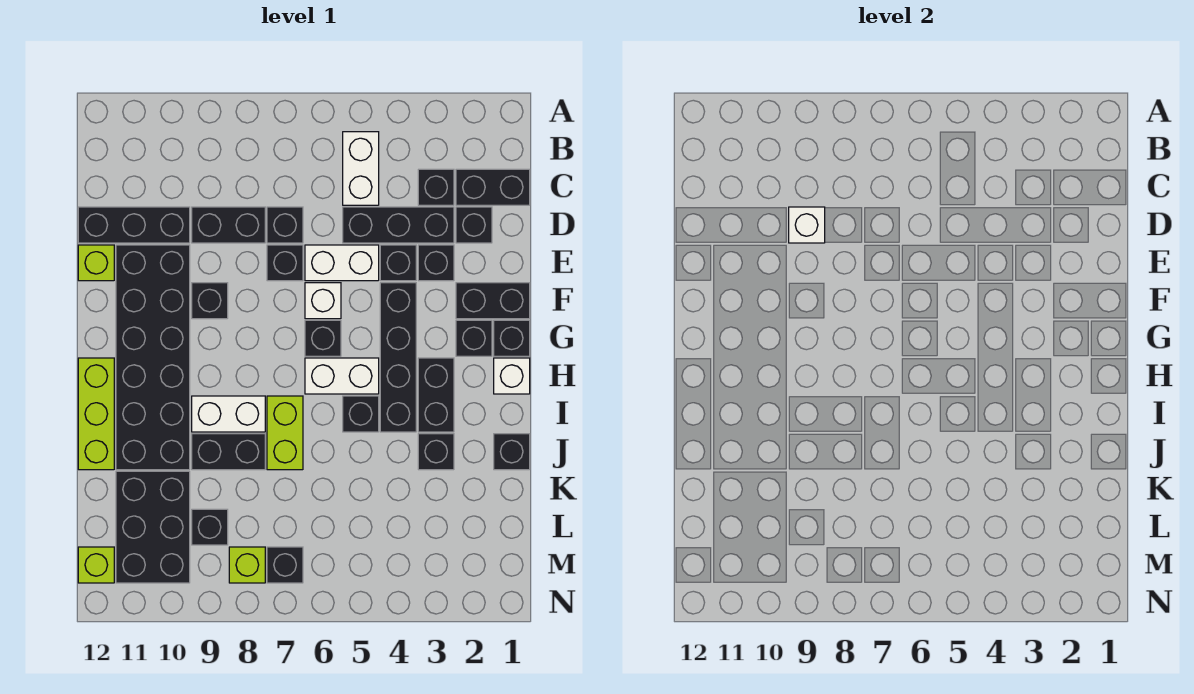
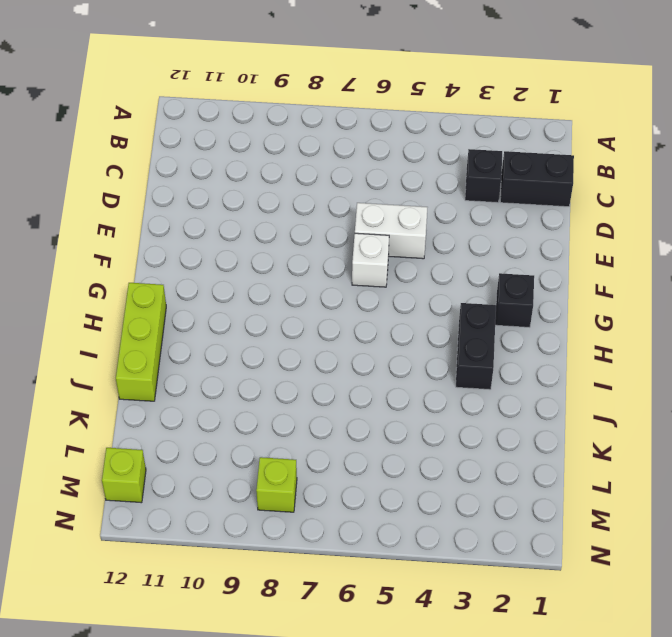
none -> white 1x2 brick [343,132,379,205]
none -> black 1x1 brick [456,207,492,243]
none -> black 1x3 brick [343,207,454,243]
none -> black 1x1 brick [267,207,303,243]

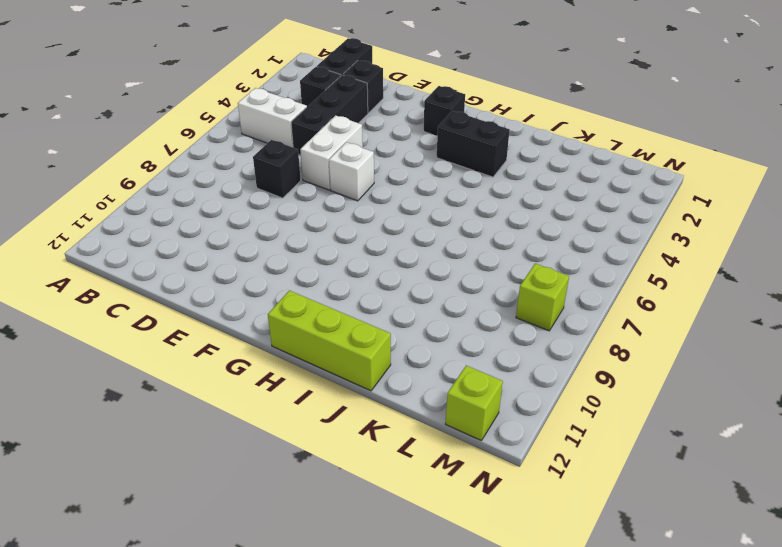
none -> black 1x2 brick [192,207,265,243]
none -> black 1x3 brick [78,207,190,243]
none -> black 1x1 brick [418,245,454,281]
none -> black 1x1 brick [380,245,416,281]

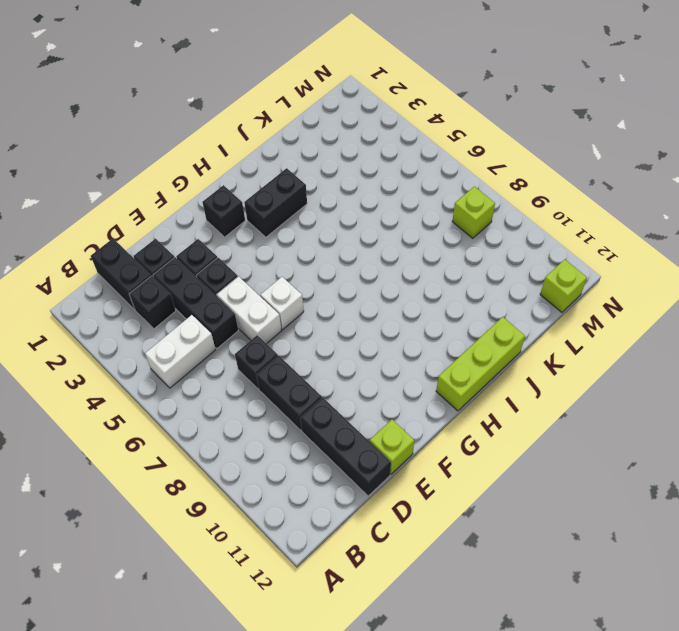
none -> black 1x1 brick [267,245,303,281]
none -> black 2x6 brick [116,245,190,470]
none -> black 1x2 brick [456,283,530,319]
none -> black 1x4 brick [380,283,416,432]

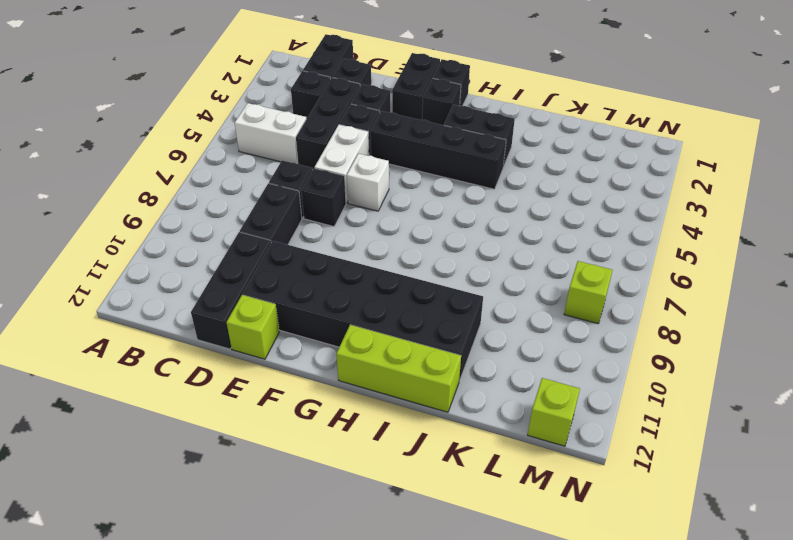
none -> black 1x1 brick [192,283,228,319]
none -> black 1x1 brick [305,320,341,356]
none -> white 1x1 brick [494,358,530,394]
none -> white 1x2 brick [305,358,379,394]

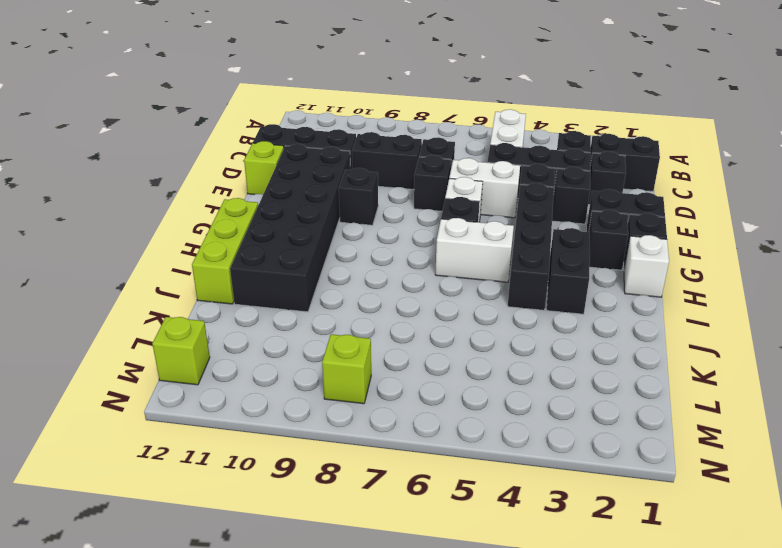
none -> black 1x1 brick [343,396,379,432]
none -> lime 1x2 brick [267,396,303,470]
none -> white 1x2 brick [192,396,265,432]
none -> black 1x1 brick [494,434,530,470]

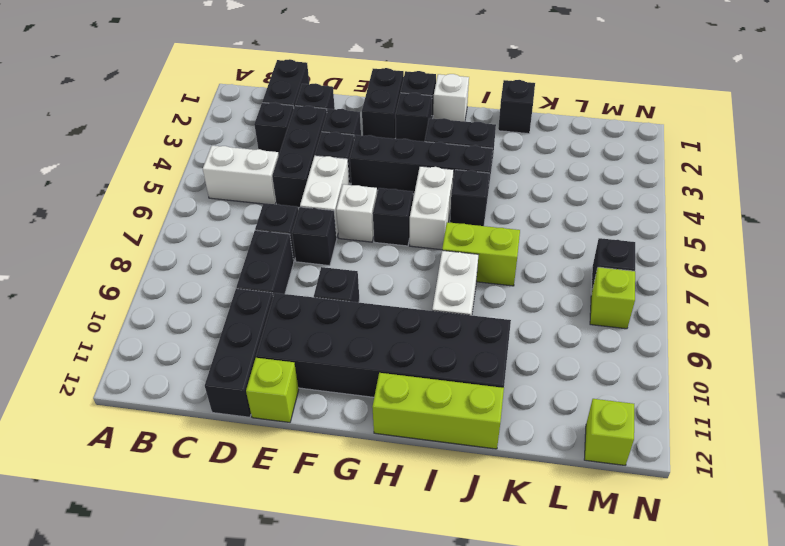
none -> black 1x1 brick [418,434,454,470]
none -> black 1x2 brick [192,434,265,470]
none -> black 2x3 brick [116,471,190,583]
none -> black 1x1 brick [192,509,228,545]

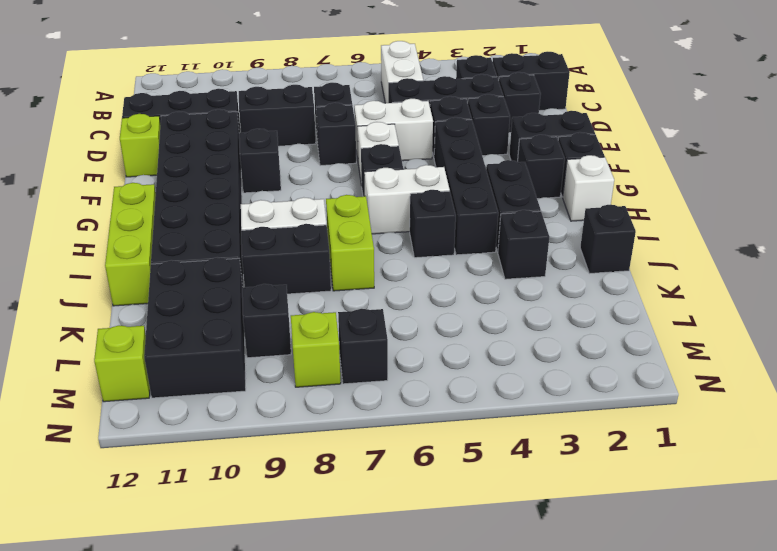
none -> white 1x1 brick [789,207,825,243]

